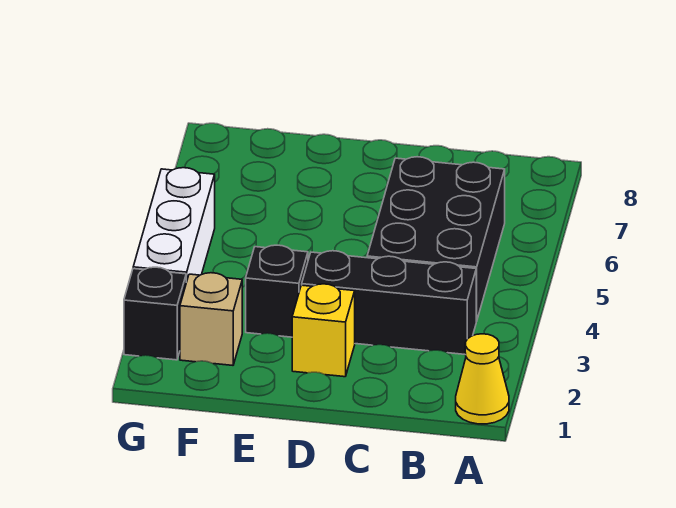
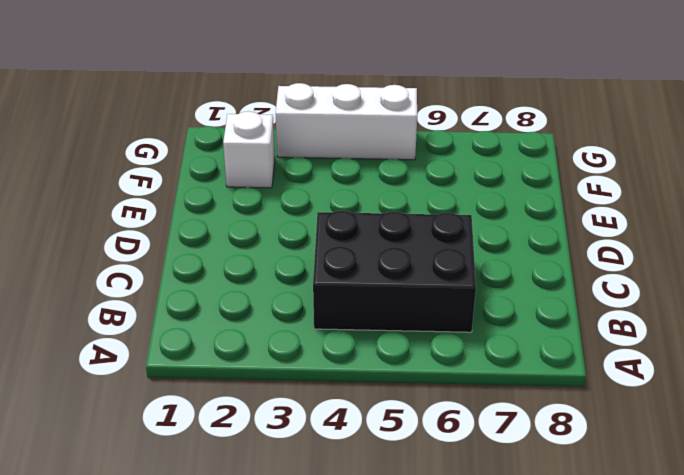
white 1x1 brick [223,111,275,188] -> tan 1x1 brick [180,273,242,365]
none -> yellow 1x1 cone [456,334,509,424]
none -> black 1x3 brick [302,251,476,355]

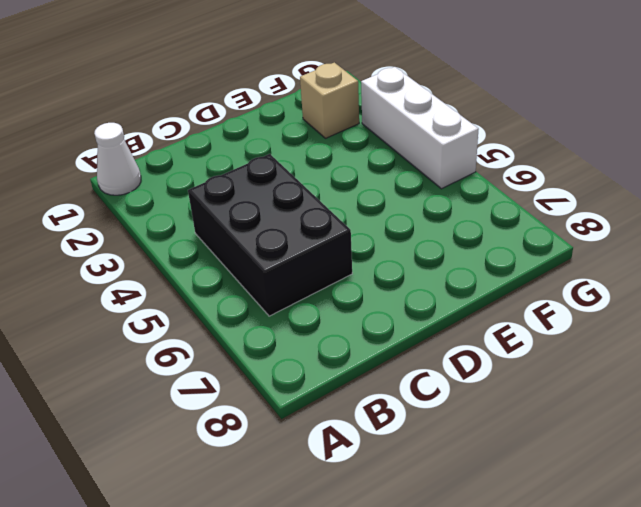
white 1x1 cone [94,123,141,195] -> yellow 1x1 cone [456,334,509,424]
none -> black 1x3 brick [302,251,476,355]
none -> yellow 1x1 brick [292,284,355,377]

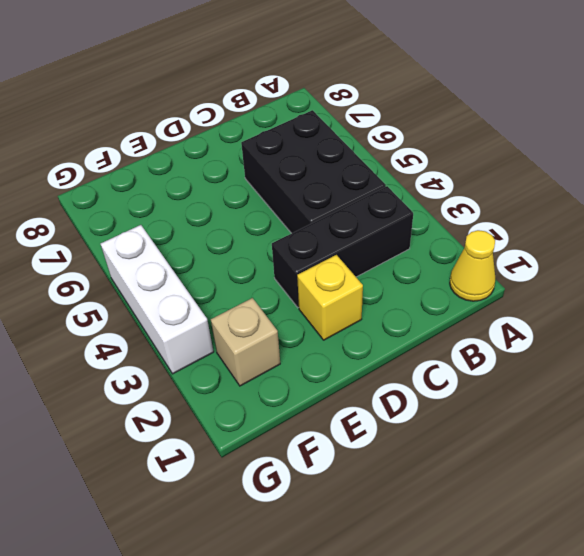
none -> black 1x1 brick [246,245,308,337]
none -> black 1x1 brick [124,267,186,360]

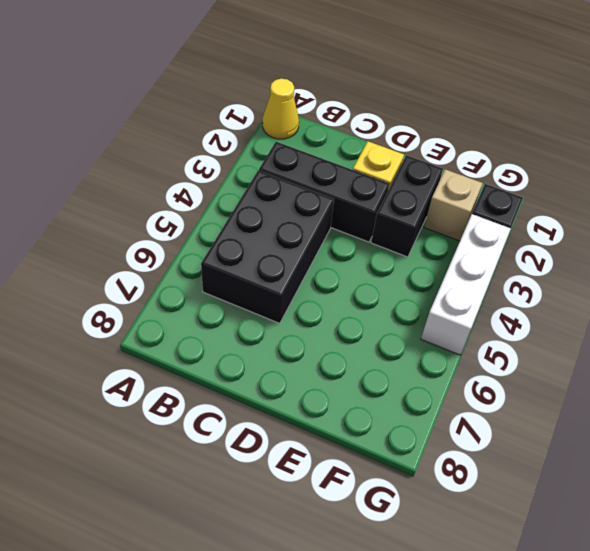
black 1x2 brick [371,155,443,257] -> black 1x1 brick [246,245,308,337]

